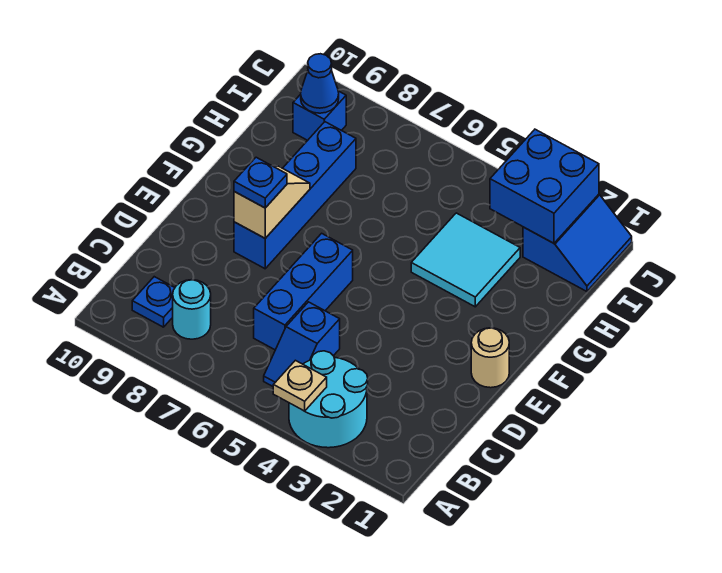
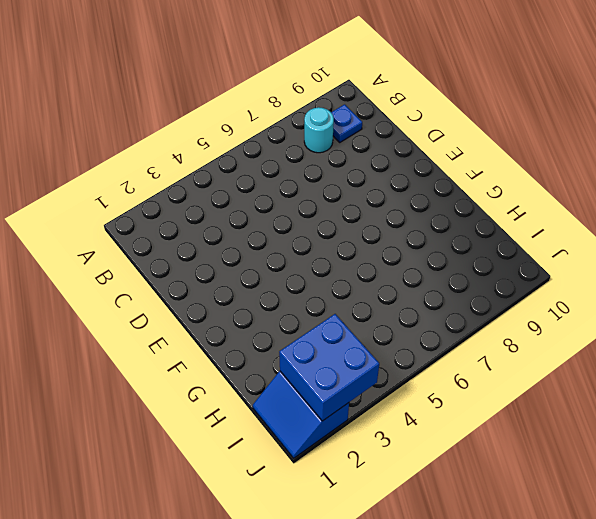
none -> cyan 2x2 round brick [289,351,368,448]
none -> blue 1x2 slope [264,302,340,386]
none -> blue 1x3 brick [254,233,353,350]

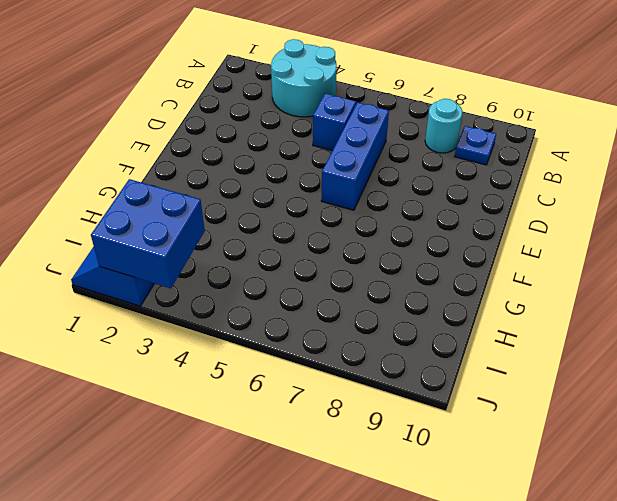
none -> tan 1x1 round brick [471,328,509,388]
none -> blue 1x4 brick [234,122,356,269]
none -> cyan 2x2 tile [411,213,520,307]

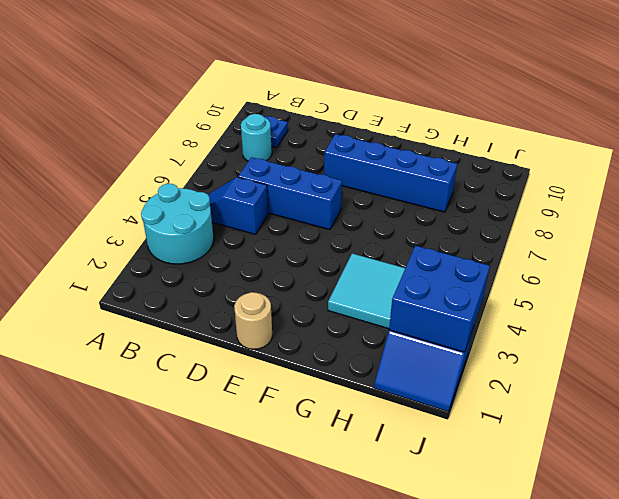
none -> blue 1x1 brick [293,91,346,140]
none -> tan 1x1 plate [273,360,327,411]
none -> tan 1x2 slope [234,166,310,238]

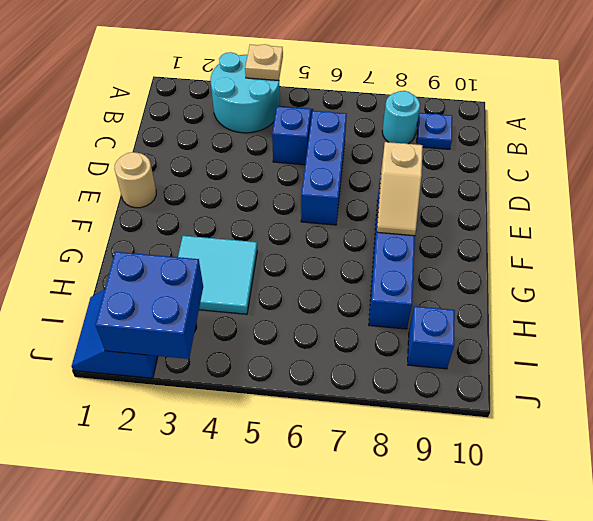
none -> blue 1x1 cone [301,54,339,113]
none -> blue 1x1 plate [234,157,287,208]

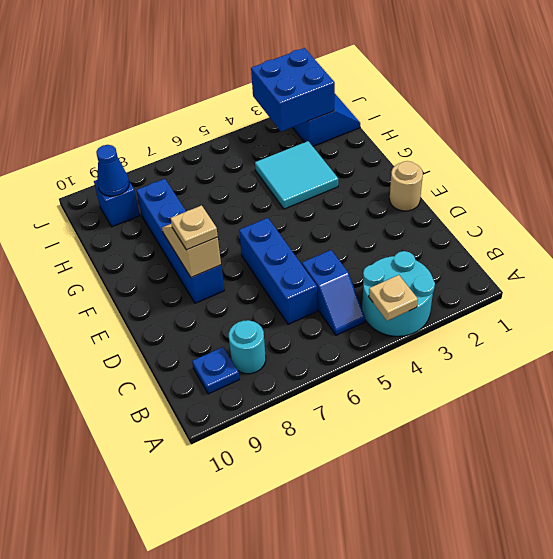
tan 1x1 plate [171,205,218,250] -> blue 1x1 plate [234,157,287,208]

